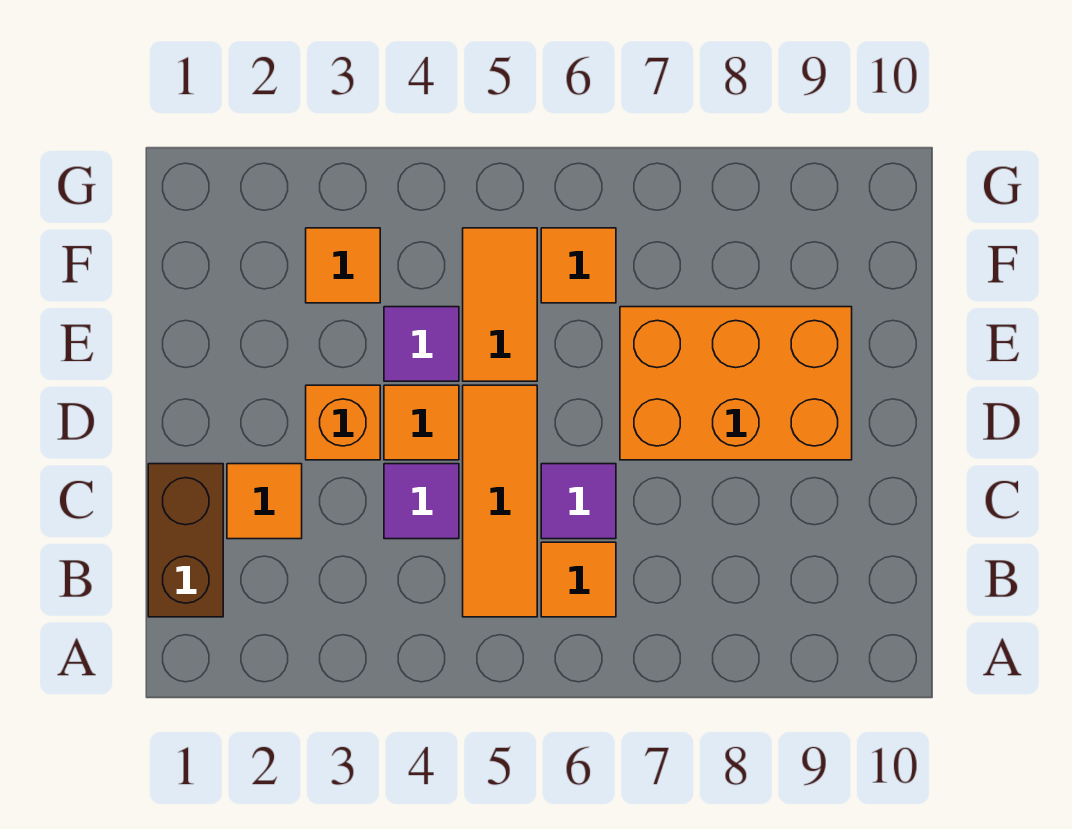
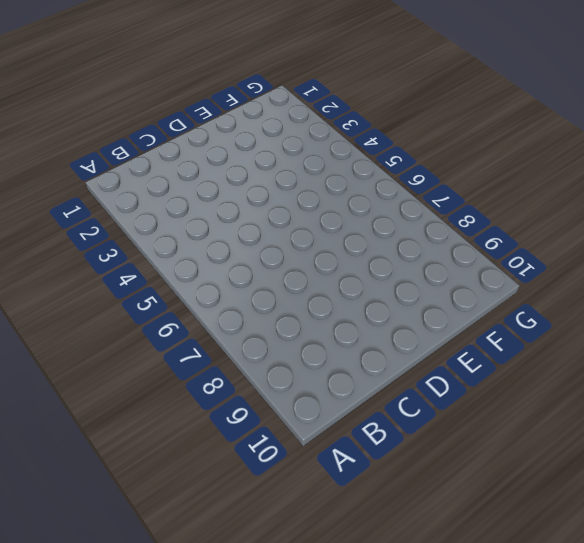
none -> brown 1x2 brick [148,464,223,617]
none -> orange 1x3 tile [463,385,537,617]
none -> orange 1x1 tile [541,542,616,617]

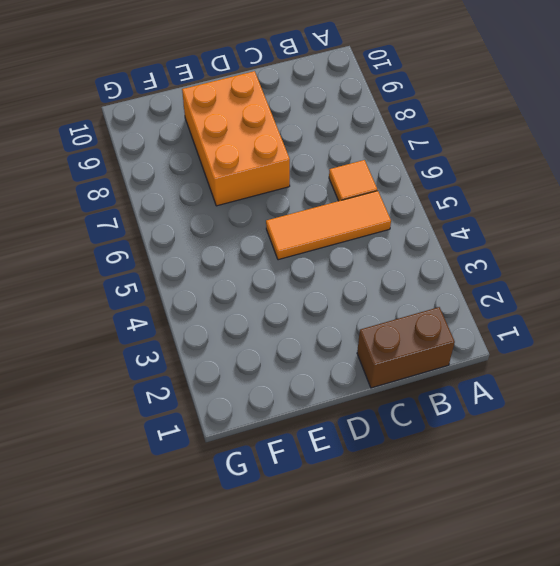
none -> orange 1x1 tile [227,464,302,539]
none -> purple 1x1 tile [384,464,459,539]
none -> purple 1x1 tile [541,464,616,539]

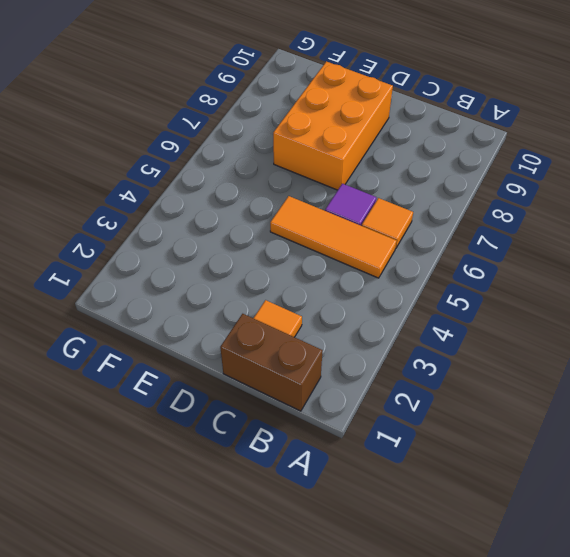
none -> purple 1x1 tile [384,464,459,539]
none -> orange 1x1 brick [306,385,380,460]
none -> orange 1x1 tile [384,385,459,460]

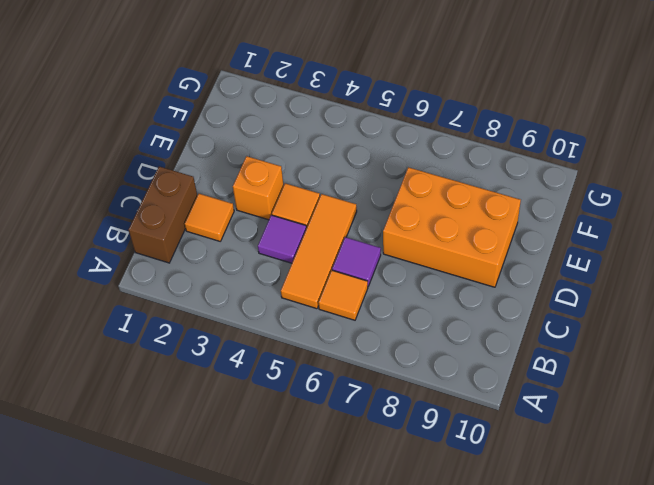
none -> purple 1x1 tile [384,307,459,381]
none -> orange 1x2 tile [463,228,537,381]
none -> orange 1x1 tile [306,228,380,303]

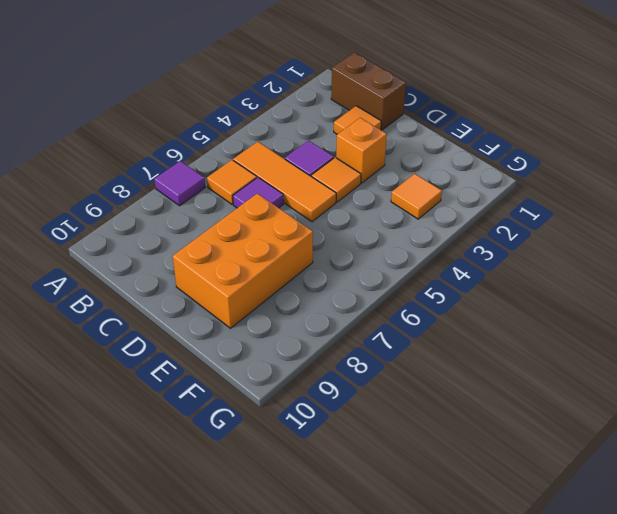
purple 1x1 tile [155,161,205,206] -> purple 1x1 tile moved to [384,307,459,381]
none -> orange 1x2 tile [463,228,537,381]
none -> orange 1x1 tile [541,228,616,303]

